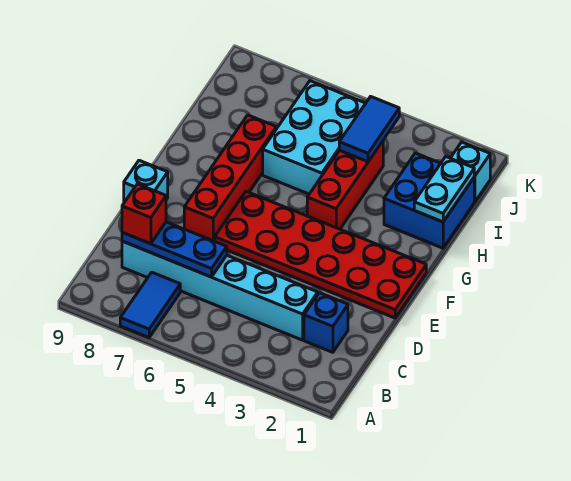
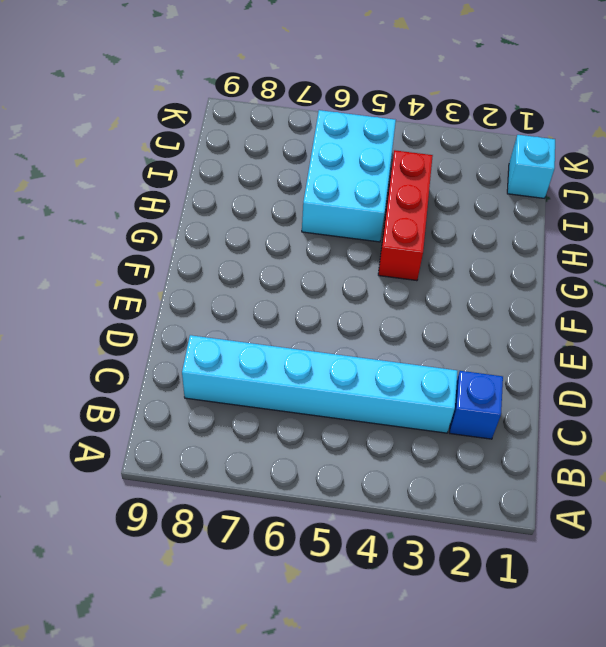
none -> blue 1x2 tile [120,272,180,337]
none -> red 2x6 plate [215,192,426,318]
none -> red 1x4 brick [184,115,276,241]

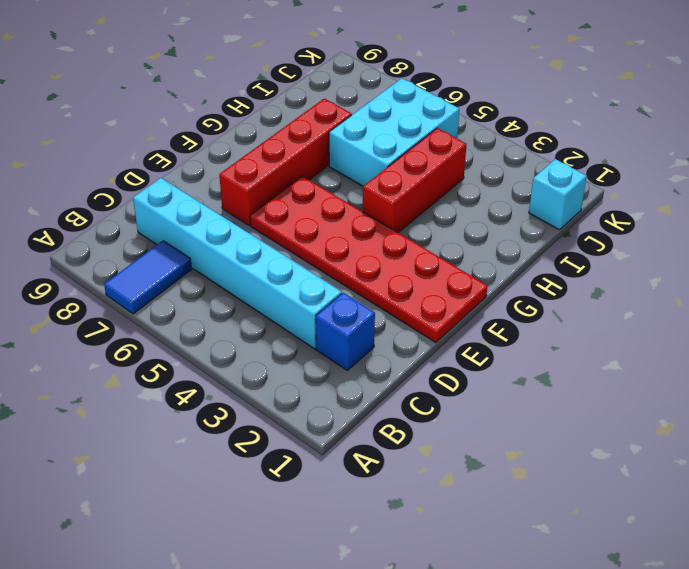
none -> cyan 1x1 brick [124,160,168,202]
none -> blue 2x2 brick [384,153,474,248]
none -> blue 1x3 plate [122,222,227,277]

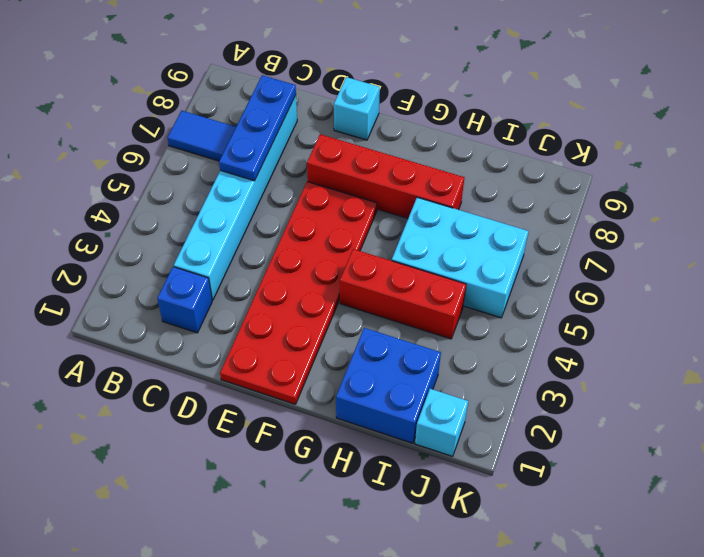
none -> cyan 1x2 plate [414,157,474,222]
none -> blue 1x2 tile [339,96,399,162]
none -> red 1x1 brick [122,184,166,244]

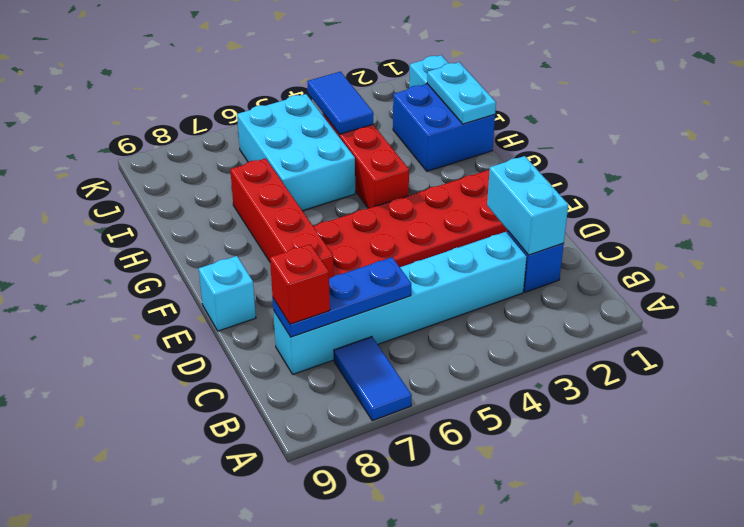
cyan 1x2 brick [487,156,568,255] -> none

